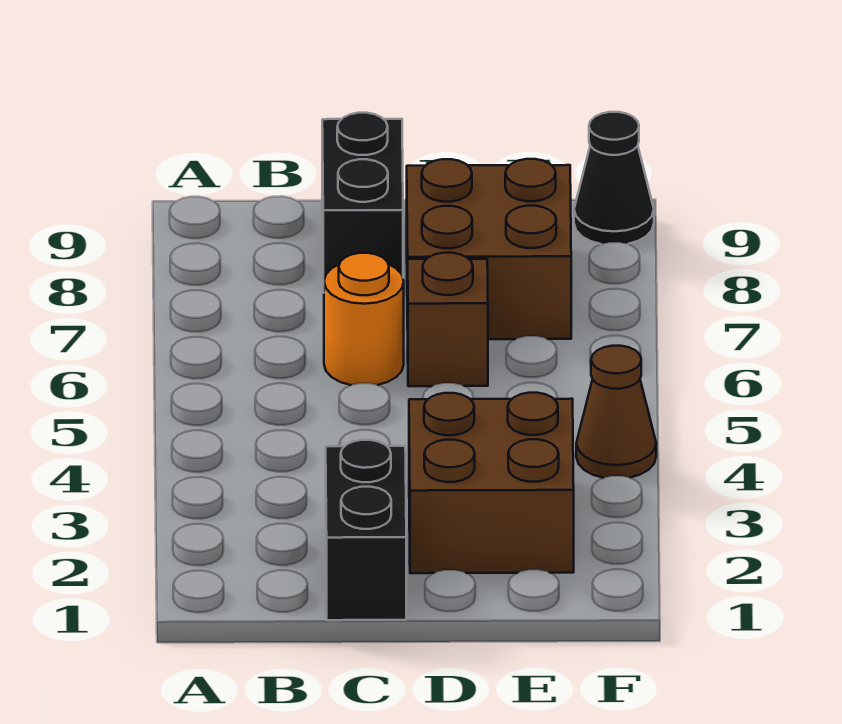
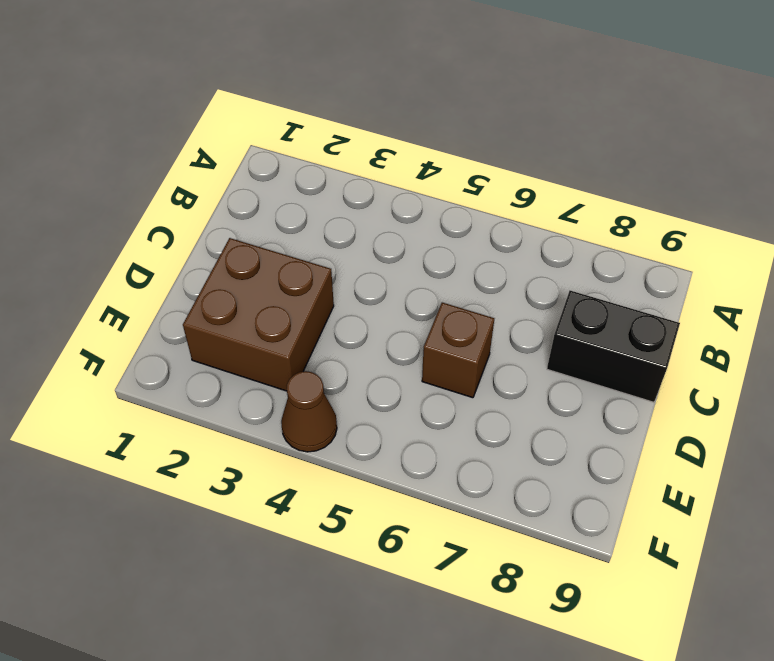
none -> black 1x2 brick [326,440,406,620]
none -> orange 1x1 round brick [324,253,404,385]

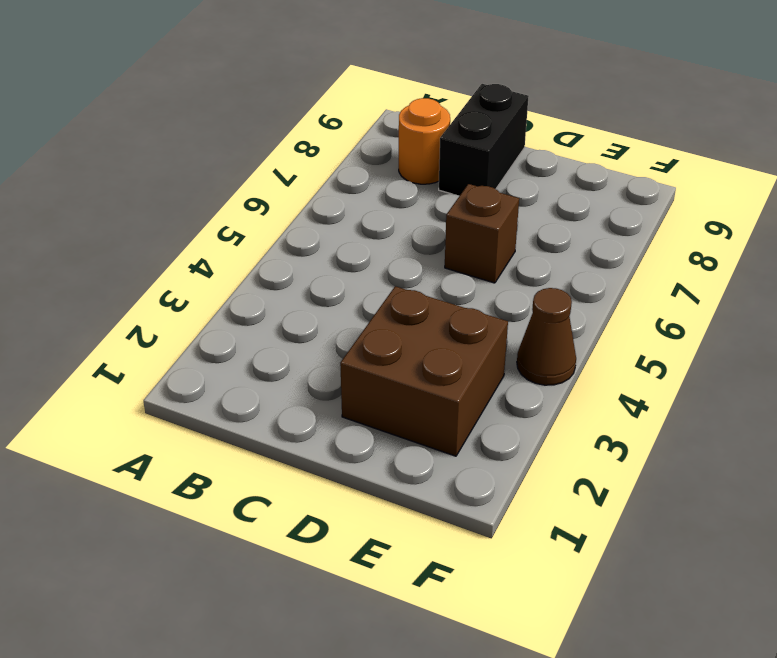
orange 1x1 round brick [399,98,450,184] -> orange 1x1 round brick moved to [324,253,404,385]
none -> black 1x2 brick [326,440,406,620]
none -> brown 2x2 brick [407,159,571,339]

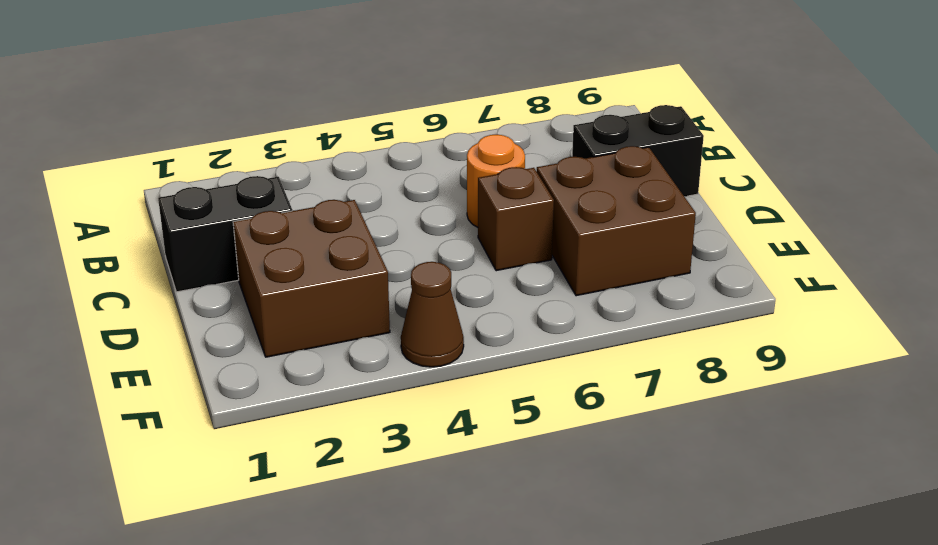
none -> black 1x1 cone [574,112,654,244]

